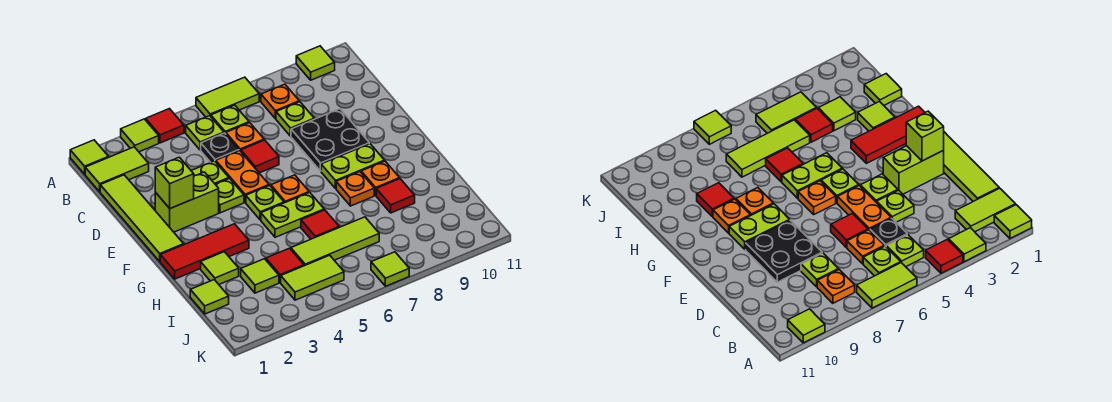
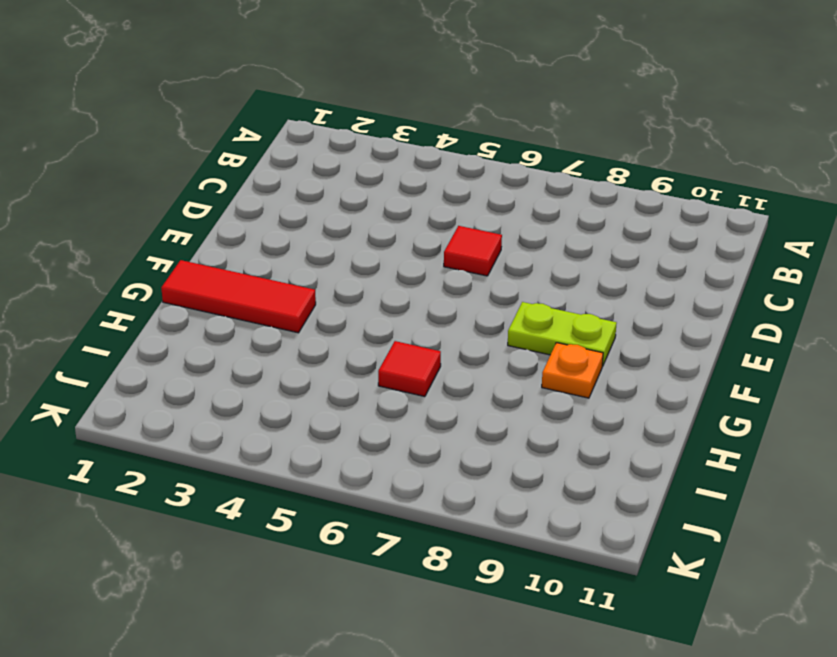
none -> lime 1x1 tile [70,140,108,174]
none -> lime 1x1 tile [121,119,159,152]
none -> red 1x1 tile [146,109,184,143]
none -> lime 1x2 tile [196,77,259,117]

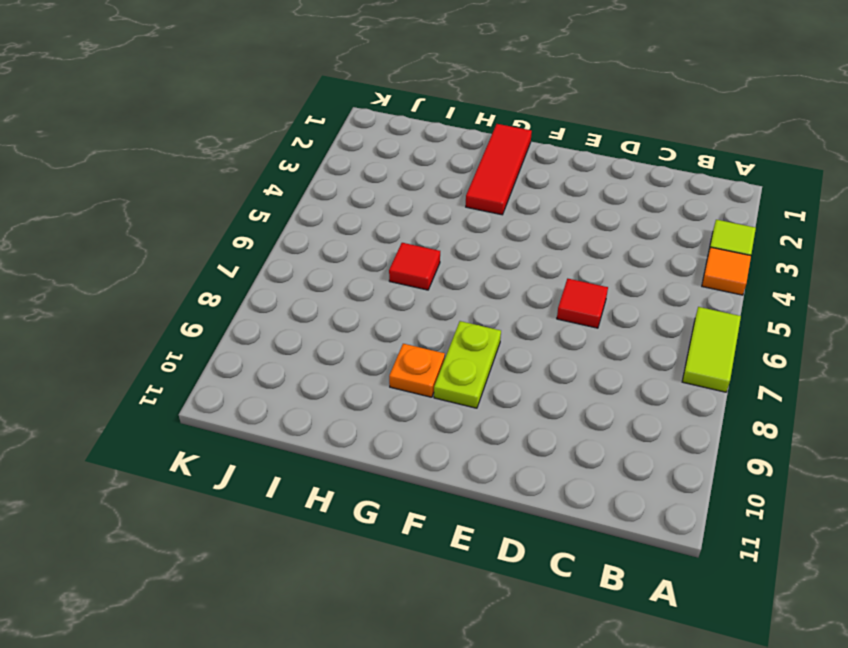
orange 1x1 tile [702,247,751,295] -> red 1x1 tile [146,109,184,143]
none -> lime 1x1 tile [70,140,108,174]
none -> lime 1x1 tile [296,46,335,80]
none -> lime 1x2 tile [85,147,149,192]
none -> lime 1x1 plate [186,116,224,150]

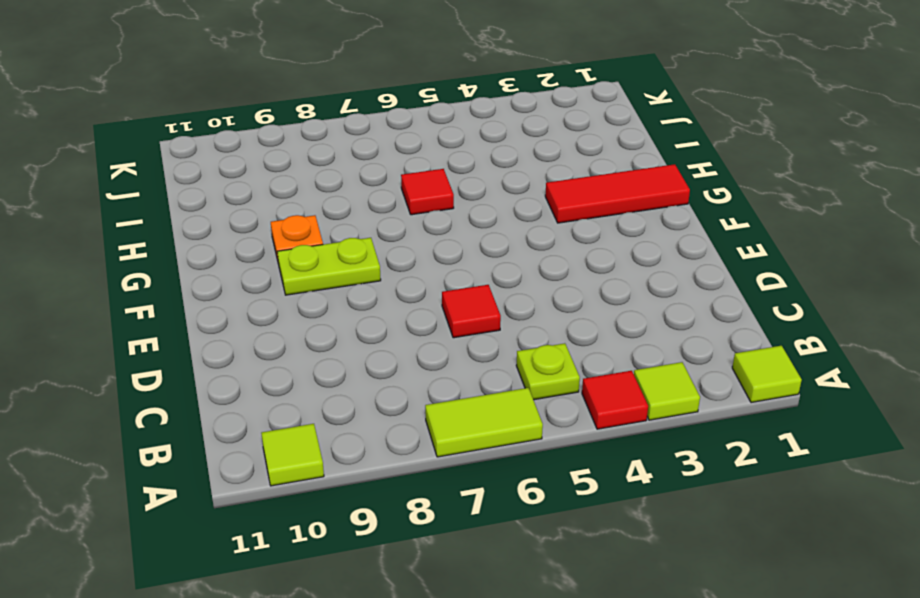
none -> lime 1x2 tile [85,147,149,192]
none -> lime 1x1 plate [211,105,249,134]
none -> orange 1x1 plate [261,84,299,119]
none -> lime 1x4 tile [100,175,184,261]

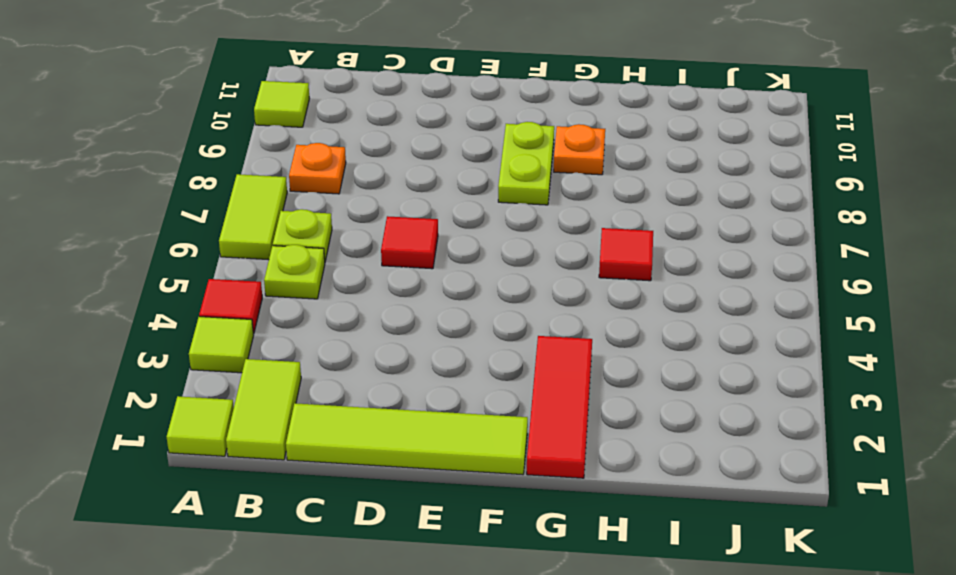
none -> black 1x1 plate [201,133,239,162]
none -> orange 1x1 plate [226,123,264,151]
none -> lime 1x1 plate [276,102,314,136]
none -> lime 1x1 plate [191,161,229,184]

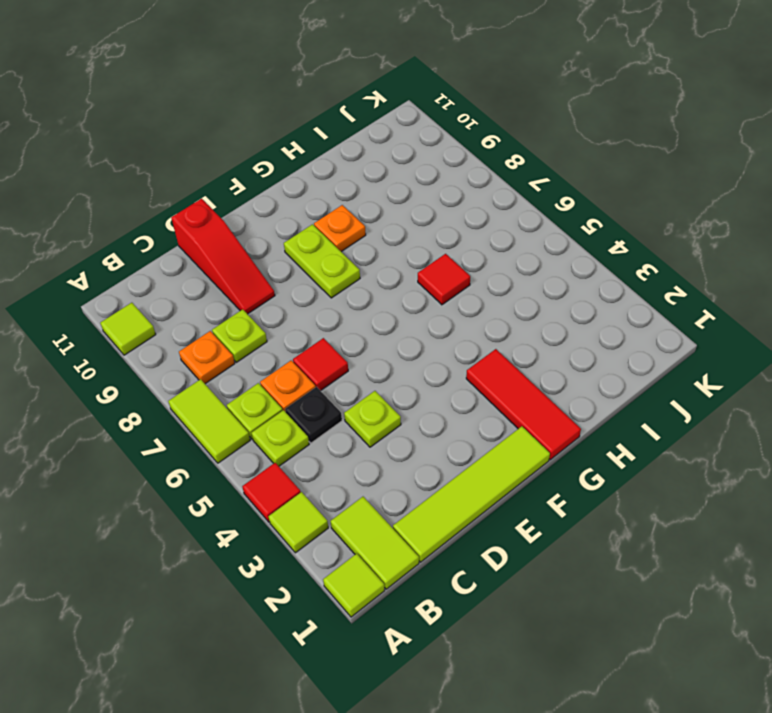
red 1x3 slope [171,199,275,314] -> black 2x2 plate [291,109,369,171]
none -> orange 1x2 plate [216,151,269,202]
none -> lime 1x2 brick [155,172,219,232]
none -> lime 1x1 plate [215,179,244,213]
none -> lime 1x1 plate [246,185,284,220]

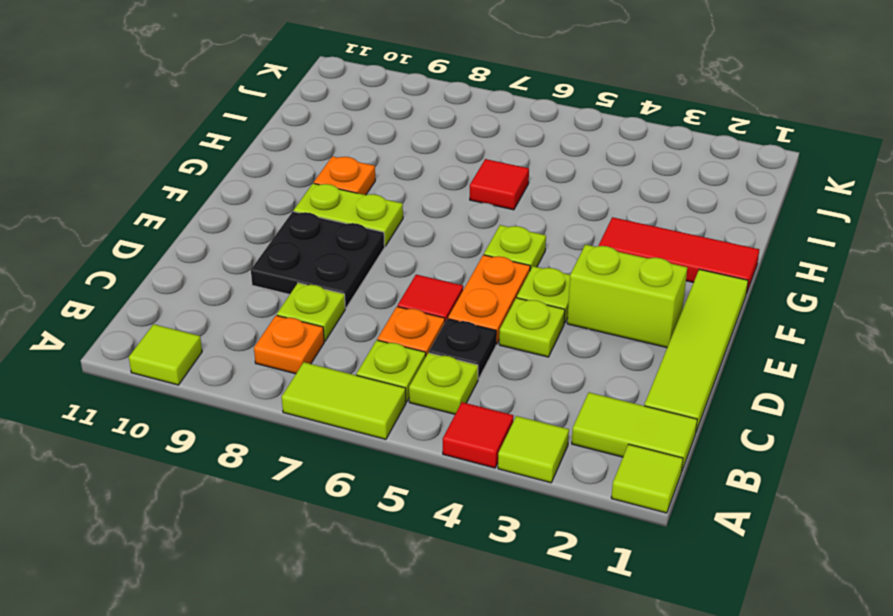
none -> orange 1x1 plate [271,175,309,203]
none -> lime 1x2 plate [261,193,324,237]
none -> orange 1x1 plate [336,172,374,206]
none -> lime 1x1 tile [201,252,239,284]

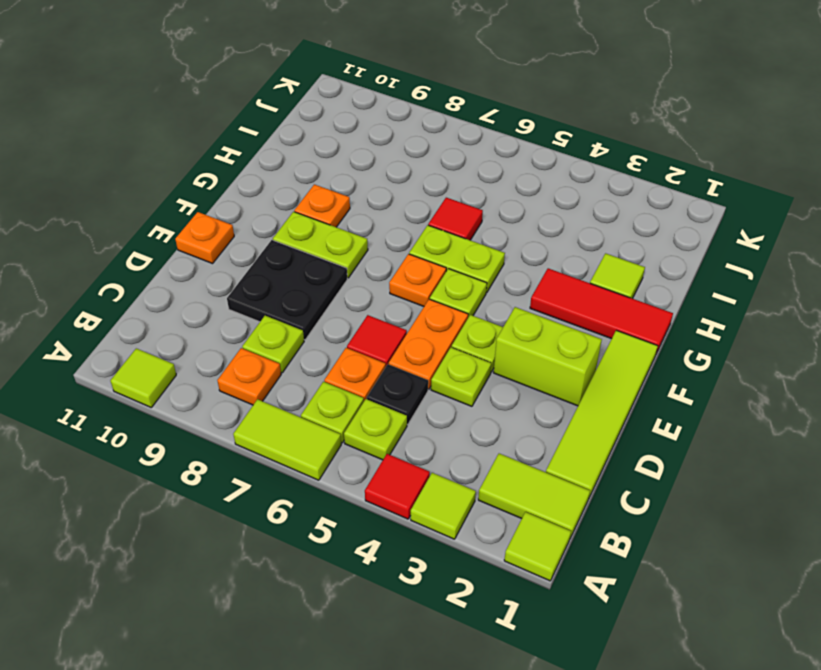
orange 1x1 plate [175,212,234,264] -> orange 1x1 plate moved to [336,172,374,206]
none -> red 1x1 tile [376,179,415,213]
none -> lime 1x1 tile [190,280,229,314]
none -> lime 1x1 tile [241,259,279,293]
none -> red 1x1 tile [266,248,304,283]

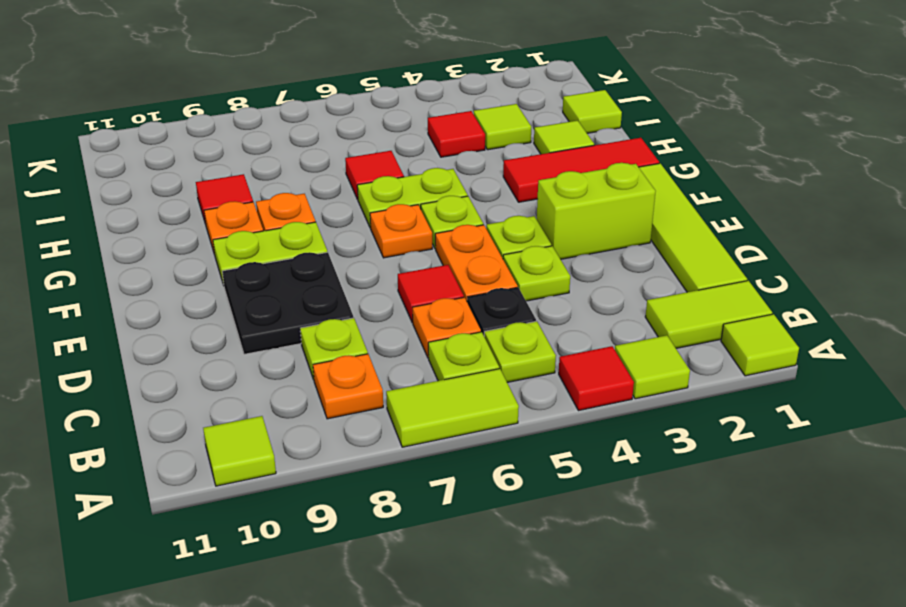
none -> lime 1x3 tile [291,217,379,266]
none -> lime 1x2 tile [281,255,344,300]
none -> lime 1x1 tile [371,252,409,286]
none -> lime 1x1 brick [155,157,194,209]

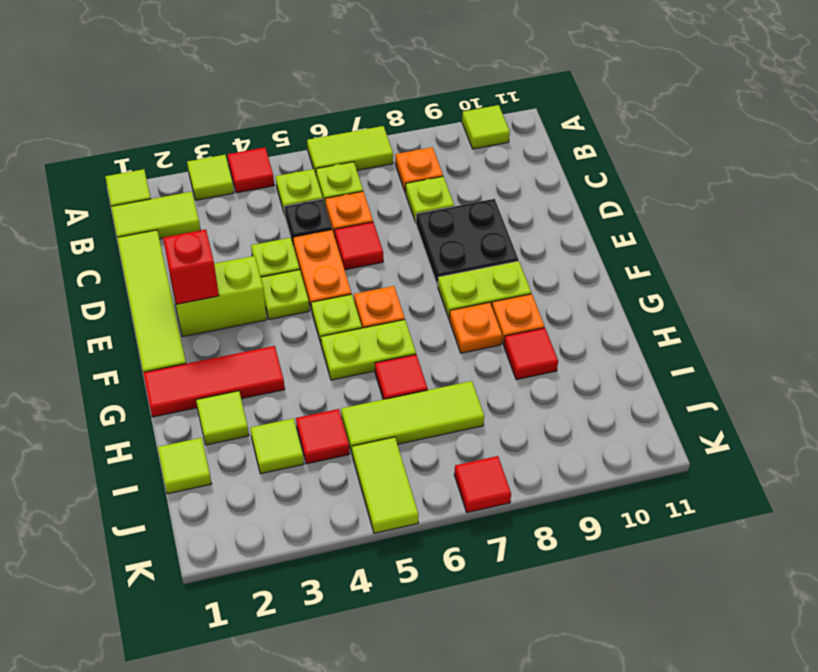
red 1x1 brick [163,230,219,304] -> lime 1x1 brick [155,157,194,209]
lime 1x2 tile [352,437,419,533] -> lime 1x2 tile turned to [281,255,344,300]
red 1x1 tile [454,456,511,513] -> lime 1x1 tile [371,252,409,286]

